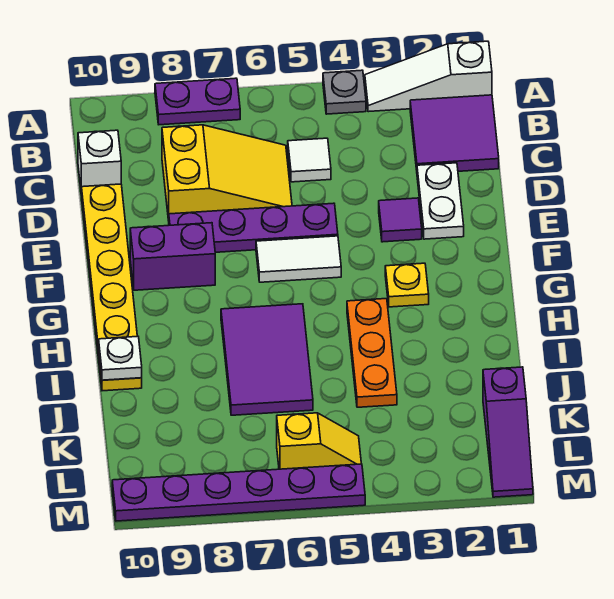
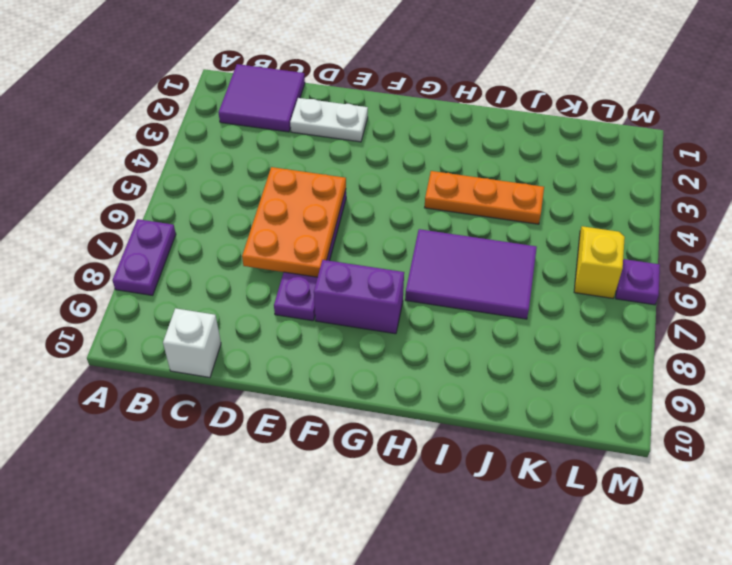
orange 2x3 plate [242,167,346,277] -> none
purple 1x2 brick [314,260,404,334] -> purple 1x2 brick turned to [130,223,215,290]
purple 1x1 plate [616,259,660,305] -> purple 1x6 plate [112,464,365,521]
none -> white 1x3 slope [365,41,492,112]
none -> grey 1x1 plate [323,70,366,114]
none -> white 1x1 tile [288,138,331,182]

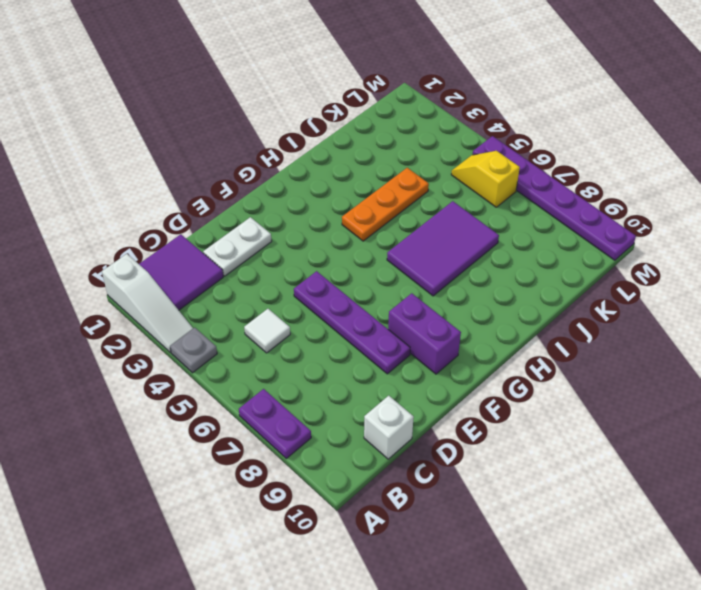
none -> yellow 2x3 slope [162,125,292,221]
none -> yellow 1x6 plate [82,184,142,391]
none -> purple 1x1 tile [379,198,422,242]

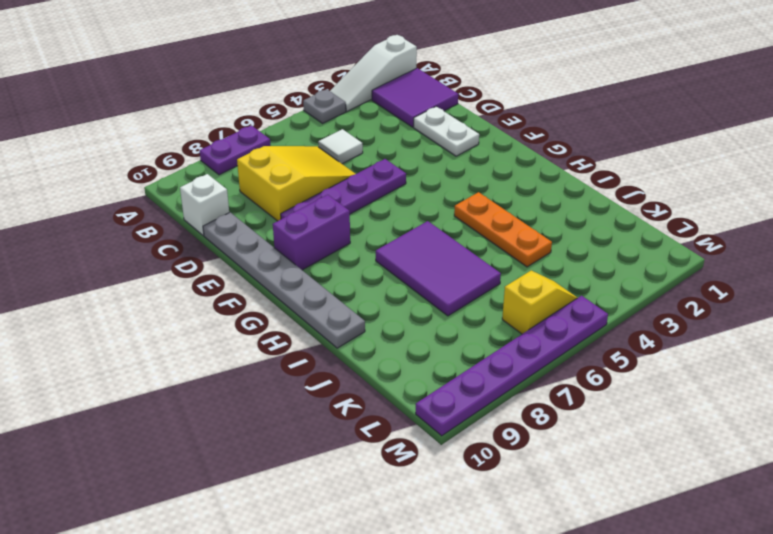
grey 1x6 plate [203,212,365,348] -> yellow 1x6 plate [82,184,142,391]
none -> purple 1x1 tile [379,198,422,242]
none -> white 1x2 tile [256,236,341,282]
none -> yellow 1x1 plate [385,263,429,307]

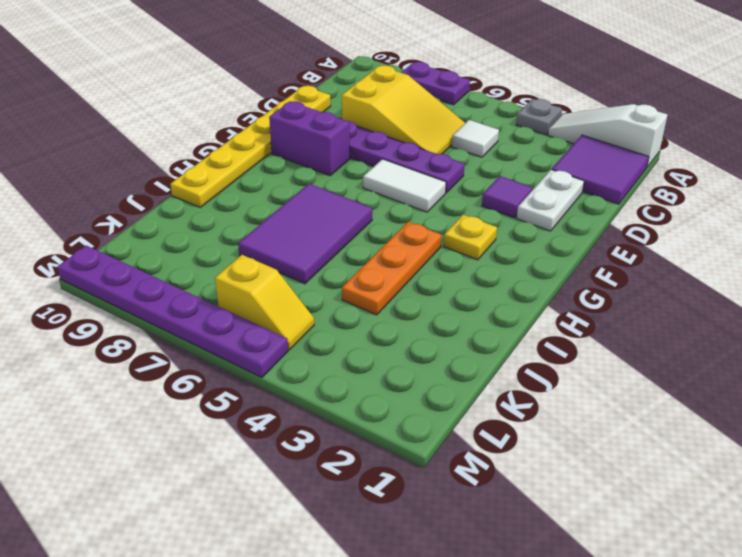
none -> white 1x1 brick [78,130,121,195]
none -> purple 1x3 slope [483,367,533,497]
none -> white 1x1 plate [99,336,142,380]

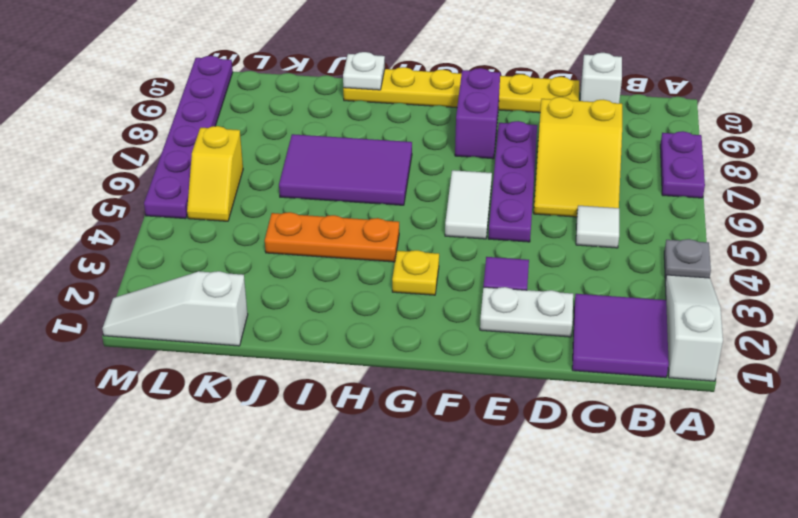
white 1x3 slope [102,271,248,346] -> purple 1x3 slope [483,367,533,497]

